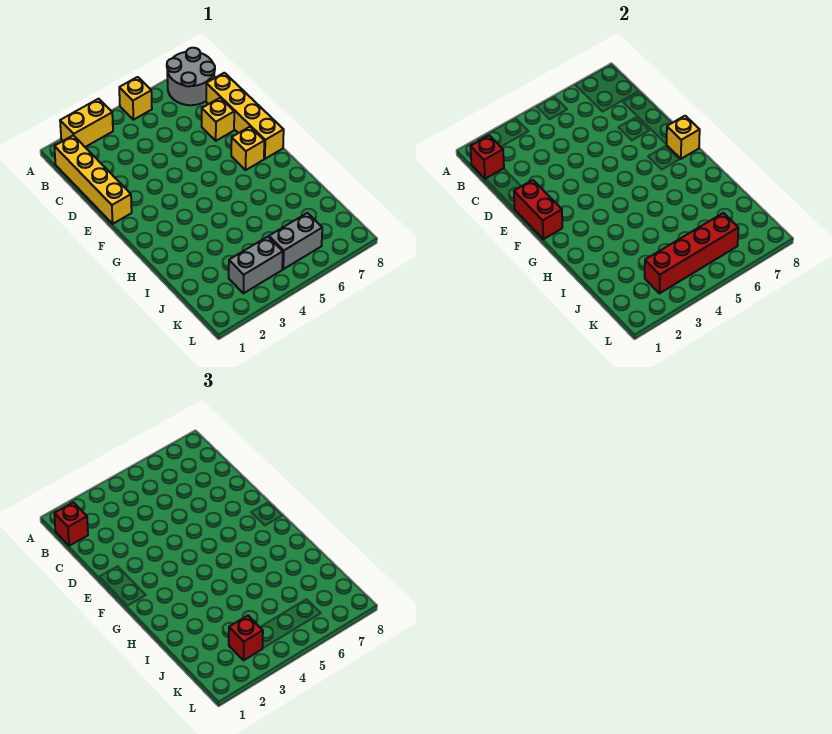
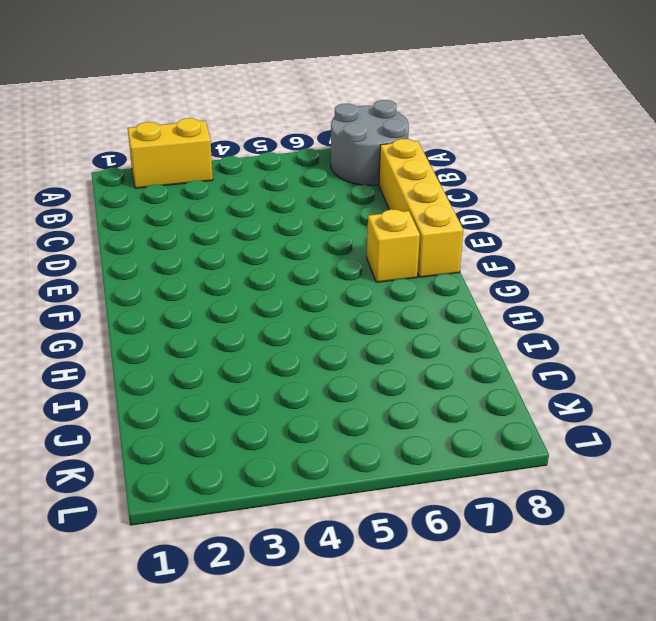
none -> yellow 1x1 brick [119,77,152,120]
none -> yellow 1x4 brick [54,135,132,224]
none -> yellow 1x1 brick [202,98,234,141]

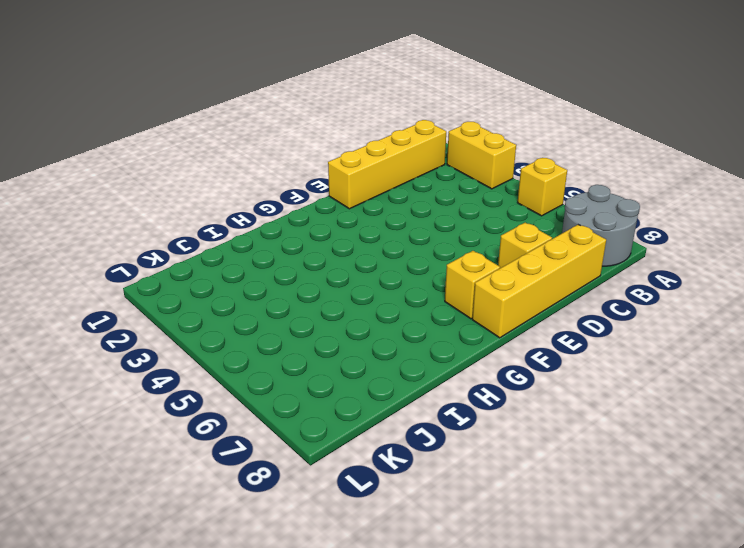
none -> grey 1x2 brick [229,237,283,293]
none -> grey 1x2 brick [269,213,322,269]
none -> red 1x1 brick [470,135,504,179]

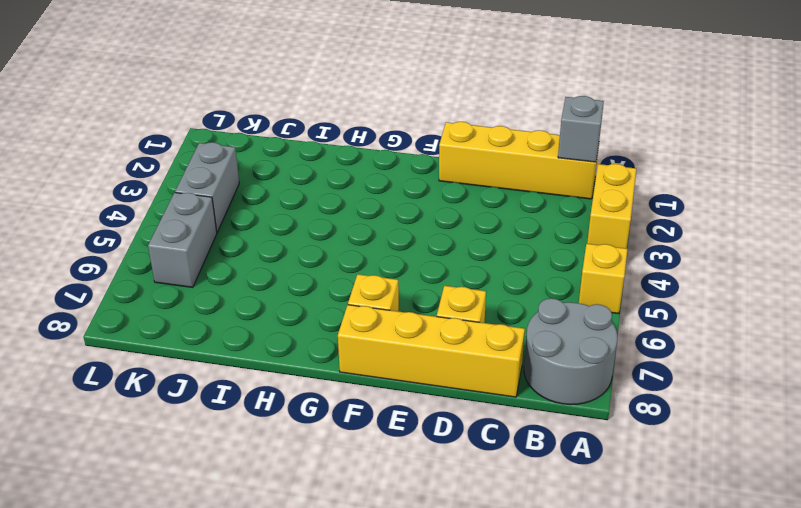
grey 1x1 brick [558,96,604,162] -> red 1x1 brick [470,135,504,179]
none -> red 1x2 brick [514,180,562,239]
none -> yellow 1x1 brick [666,116,700,159]
none -> red 1x4 brick [645,213,738,293]

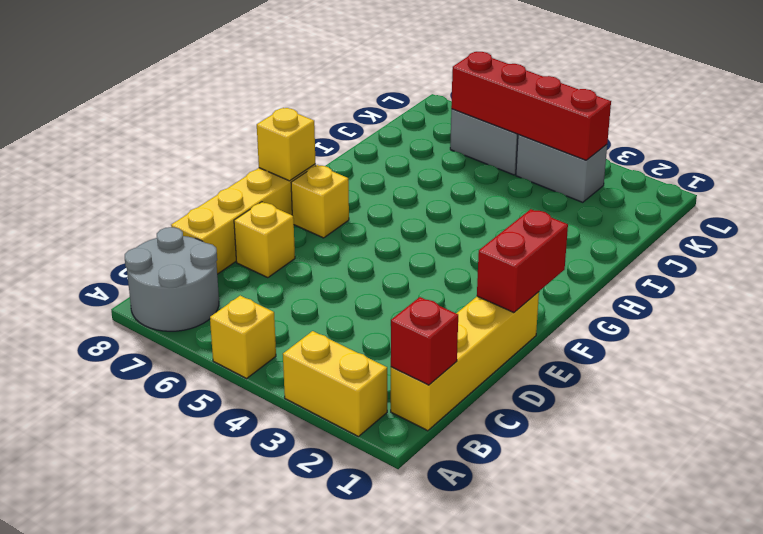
none -> red 1x1 brick [54,502,88,546]
none -> red 1x1 brick [229,616,263,660]

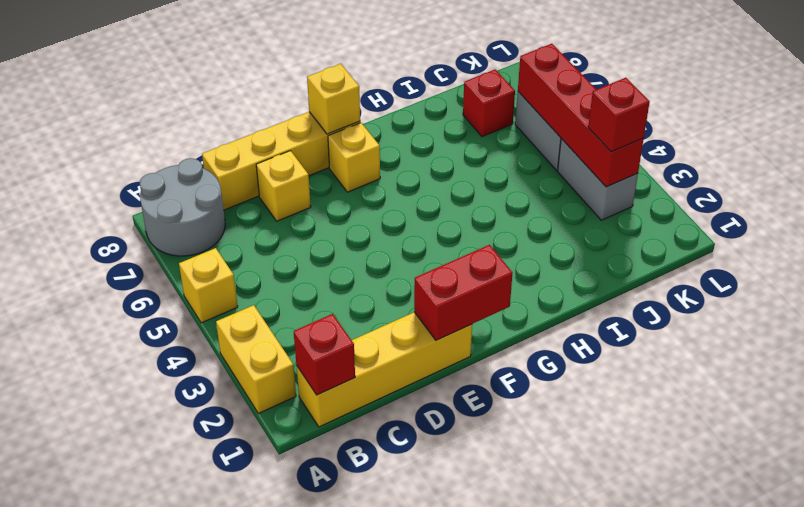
red 1x1 brick [463,69,515,137] -> red 1x1 brick moved to [54,502,88,546]

